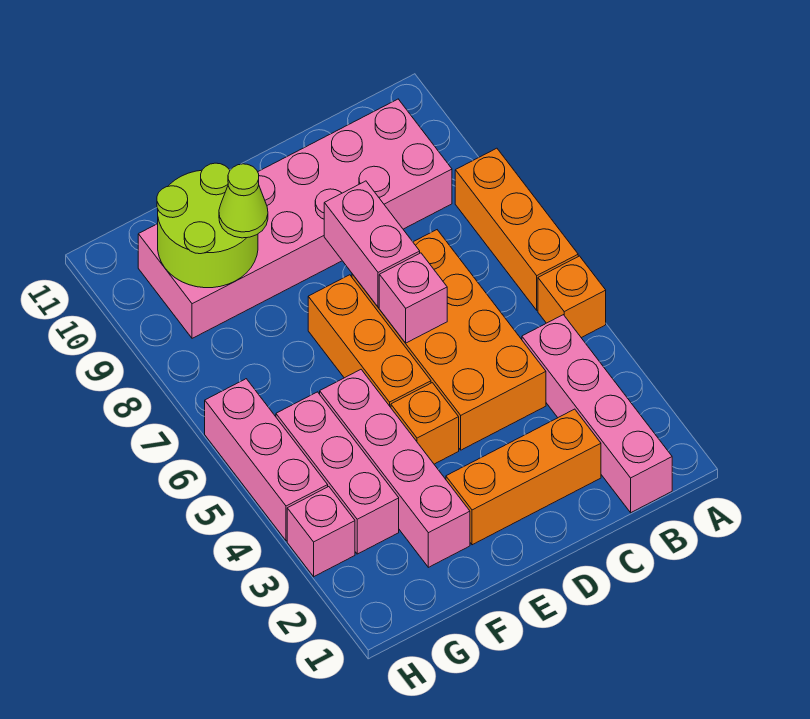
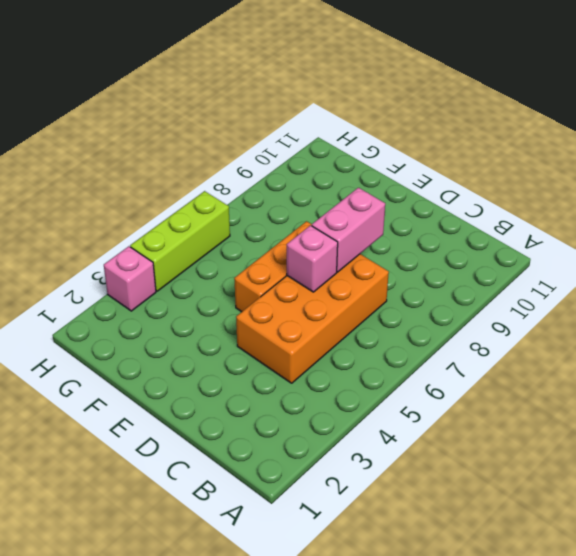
lime 1x3 brick [130,191,230,291] -> pink 1x3 brick [205,379,328,541]
none -> orange 1x1 brick [538,256,606,338]
none -> orange 1x3 brick [455,148,578,310]
none -> pink 1x4 brick [522,315,672,513]

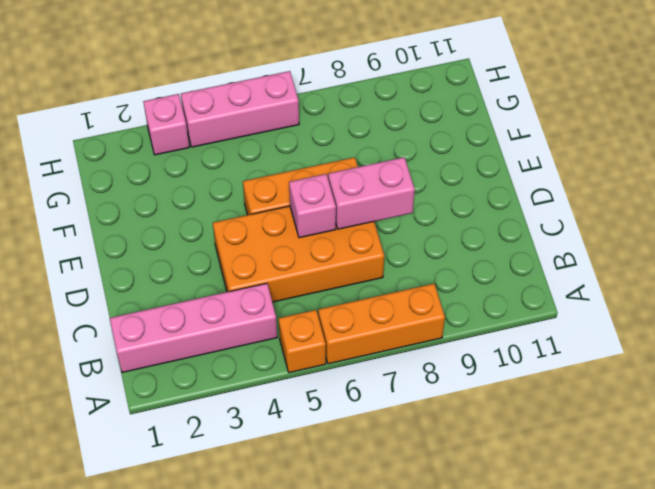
none -> pink 2x6 brick [138,99,452,338]
none -> orange 1x3 brick [446,409,601,545]
none -> orange 1x1 brick [391,383,459,464]

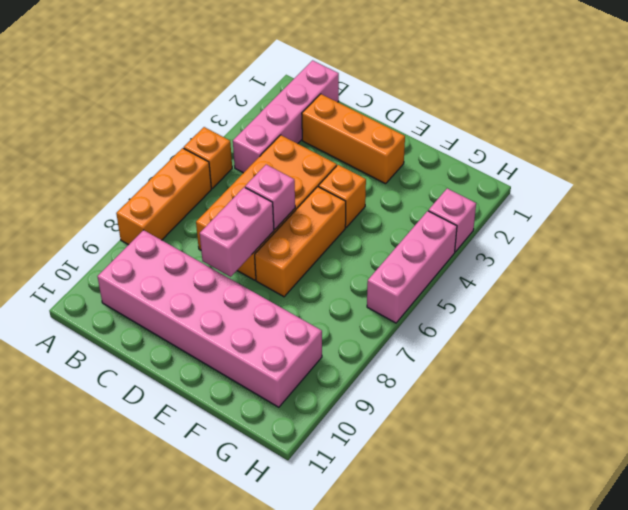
none -> pink 1x4 brick [320,370,470,567]
none -> pink 1x3 brick [276,392,399,554]
none -> lime 2x2 round brick [157,163,258,288]

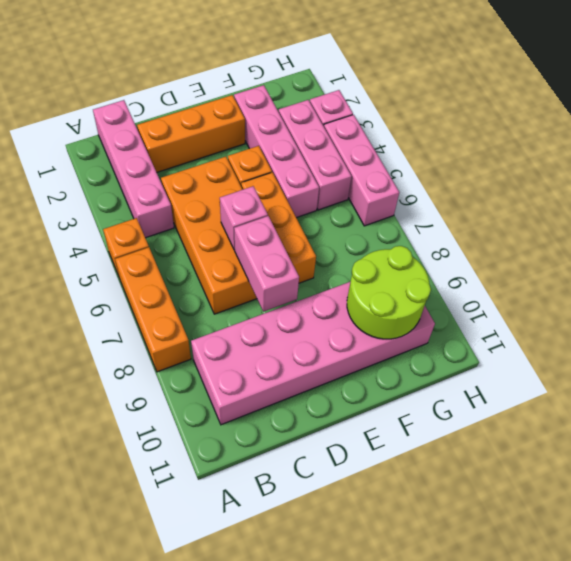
none -> lime 1x1 cone [219,164,268,238]

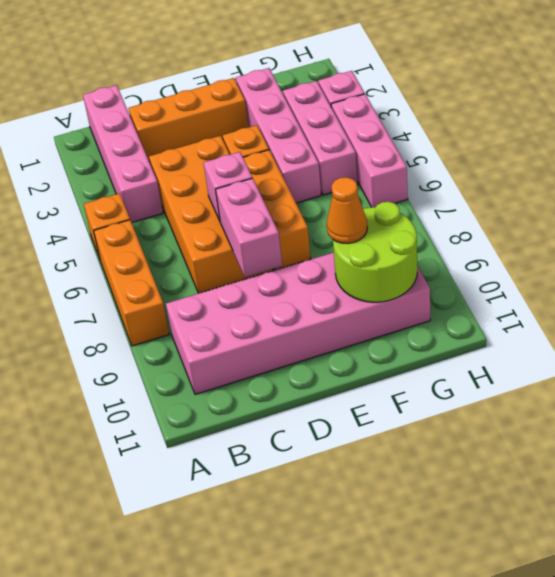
orange 1x1 cone [326,177,367,243] -> lime 1x1 cone [219,164,268,238]

